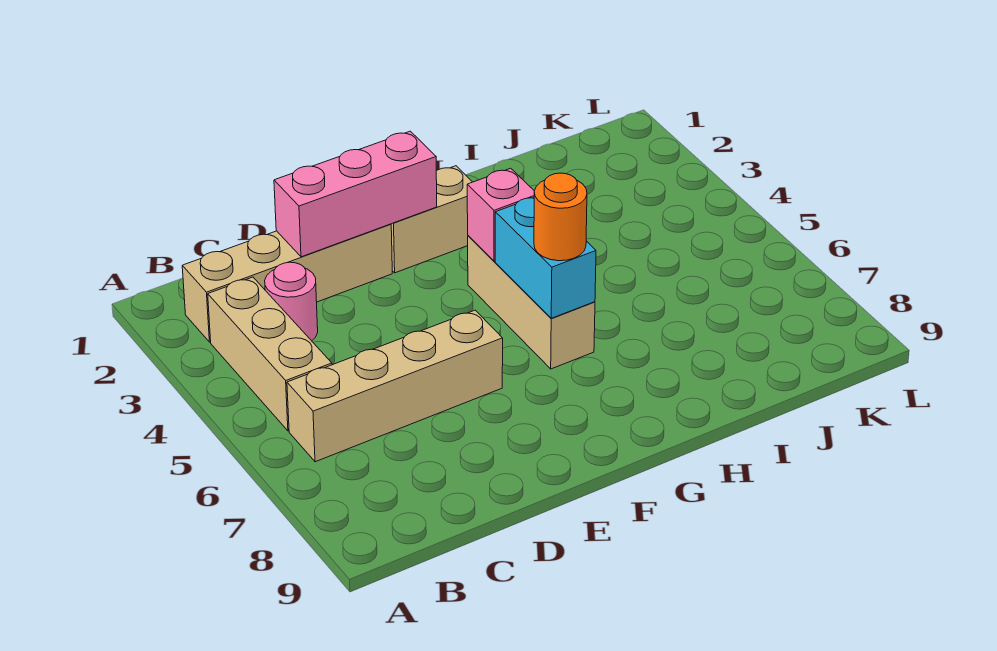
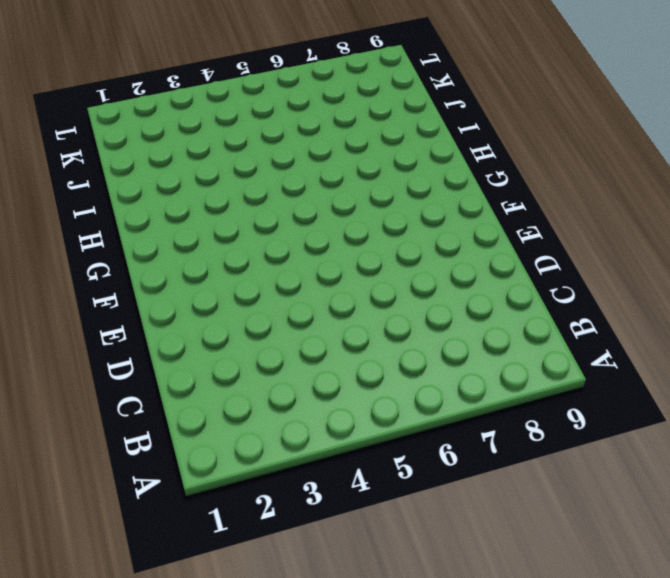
none -> tan 1x4 brick [182,224,392,342]
none -> tan 1x3 brick [208,277,332,431]

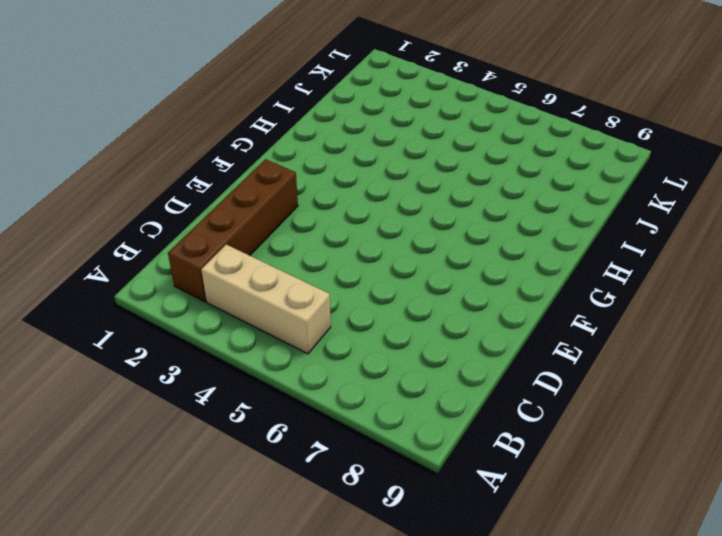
brown 1x4 brick [168,159,298,302] -> tan 1x4 brick [182,224,392,342]
none -> tan 1x4 brick [287,310,503,462]
none -> pink 1x1 round brick [265,262,318,341]

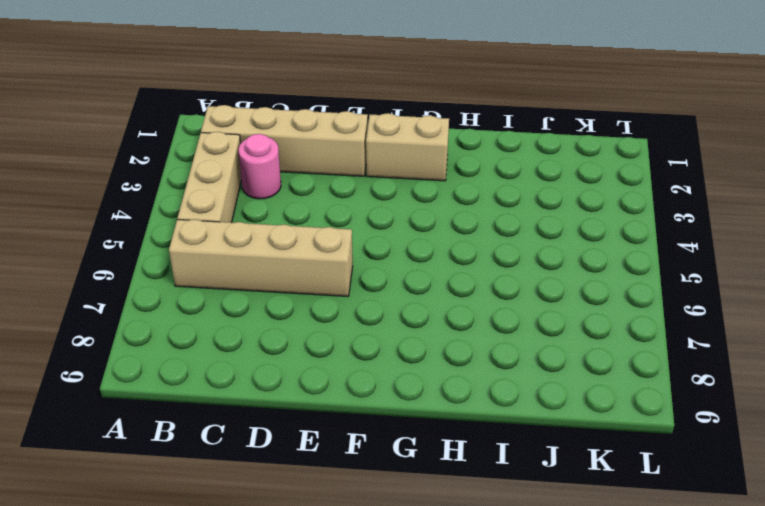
none -> tan 1x3 brick [468,236,595,369]
none -> pink 1x3 brick [274,131,437,257]

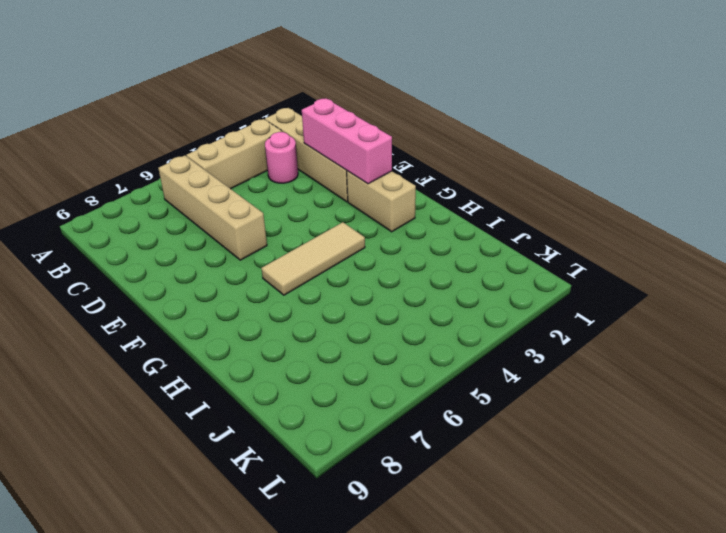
tan 1x3 tile [261,222,365,295] -> tan 1x3 brick [468,236,595,369]
none -> pink 1x1 brick [467,168,534,261]
none -> cyan 1x2 brick [495,198,596,318]

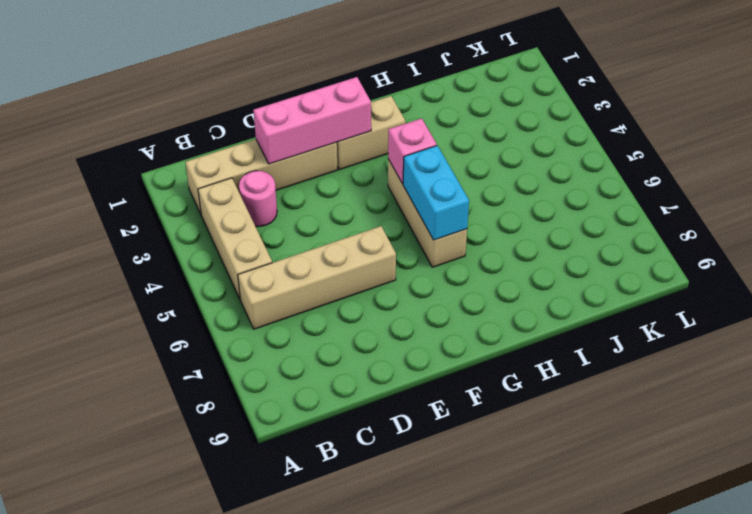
none -> orange 1x1 round brick [534,173,587,261]

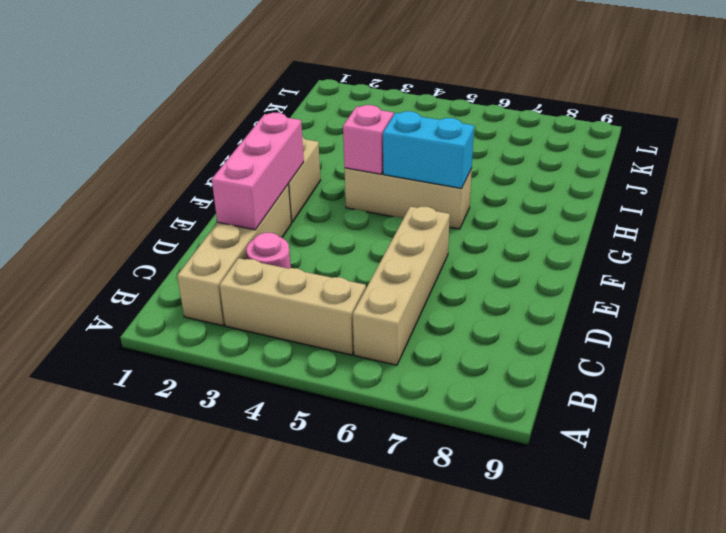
none -> orange 1x1 round brick [534,173,587,261]

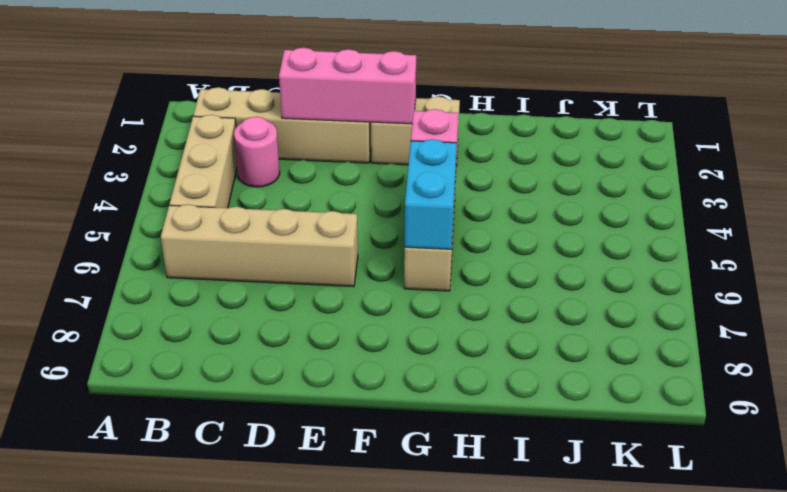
none -> orange 1x1 round brick [534,173,587,261]

